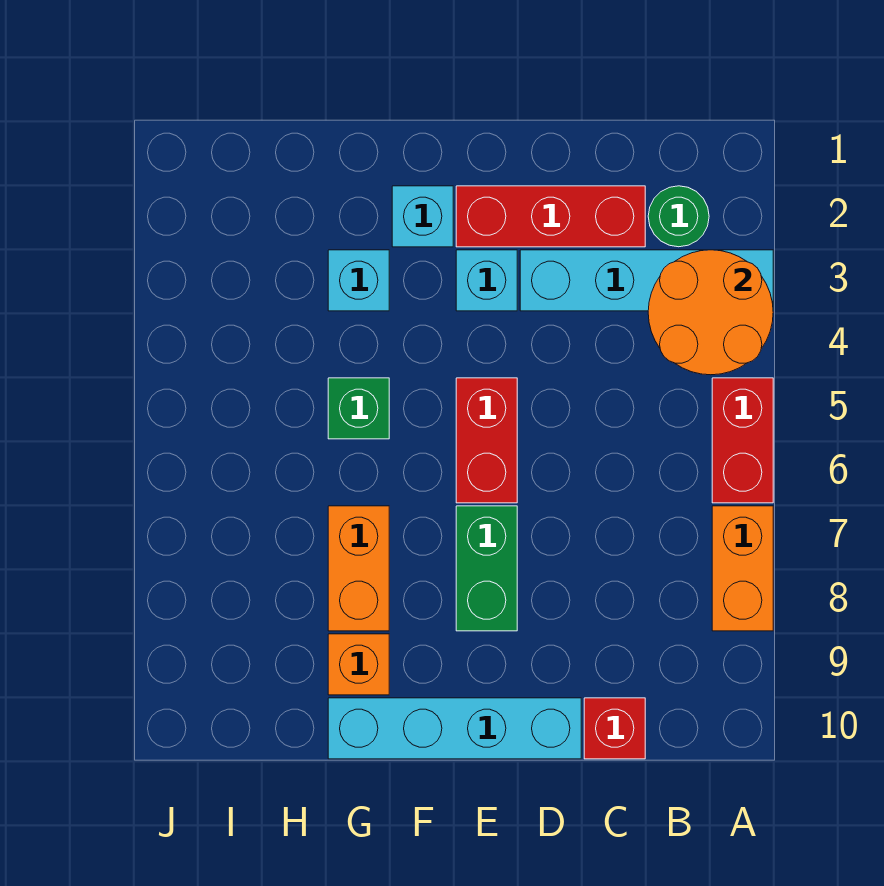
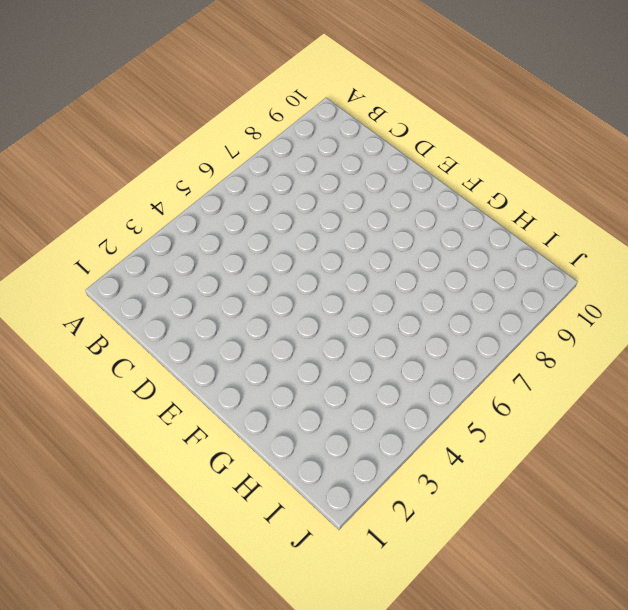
none -> cyan 1x4 brick [520,250,773,311]
none -> red 1x2 brick [712,378,773,503]
none -> orange 1x2 brick [712,506,773,631]

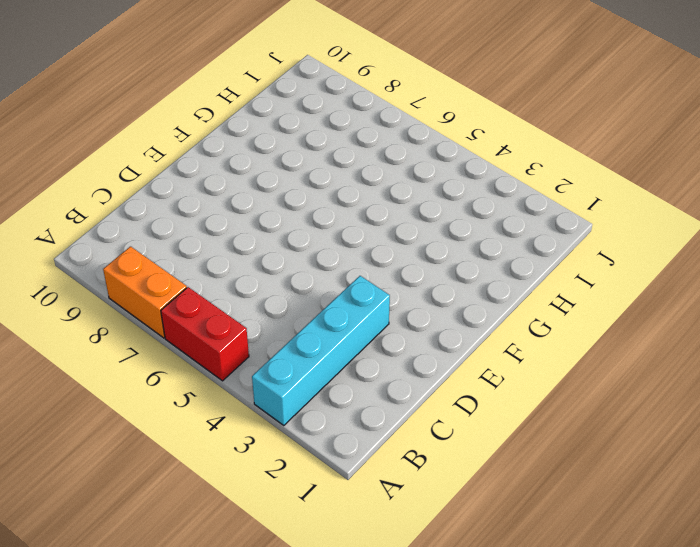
none -> green 1x1 round brick [648,186,709,247]
none -> red 1x3 brick [456,186,645,247]
none -> red 1x1 brick [584,698,645,759]

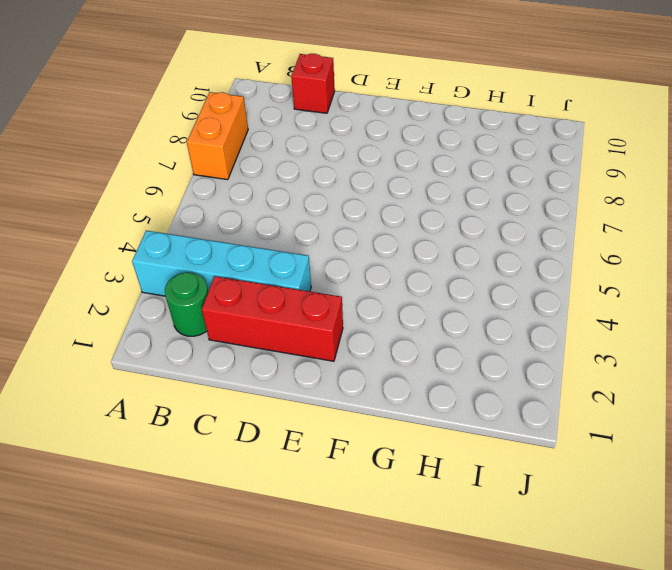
none -> red 1x2 brick [712,378,773,503]
none -> cyan 1x4 brick [328,698,581,759]
none -> cyan 1x1 brick [456,250,517,311]

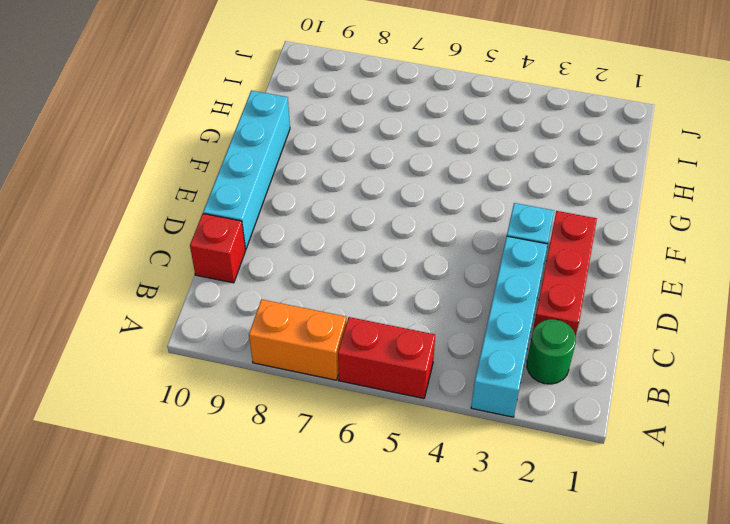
none -> red 1x2 brick [456,378,517,503]
none -> green 1x2 brick [456,506,517,631]
none -> cyan 1x1 brick [392,186,453,247]

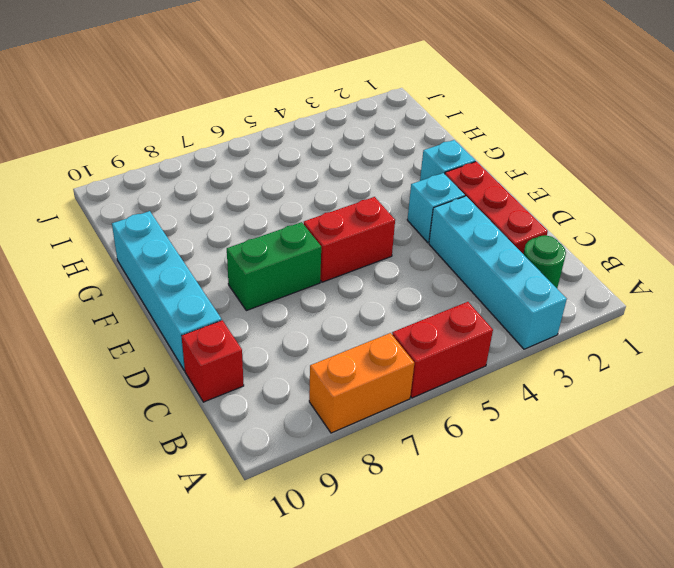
none -> cyan 1x1 brick [328,250,389,311]
none -> green 1x1 brick [328,378,389,439]
none -> orange 1x2 brick [328,506,389,631]

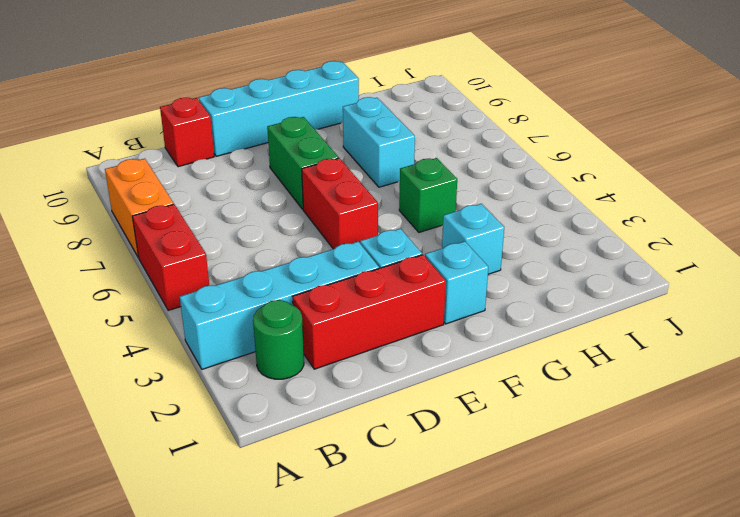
cyan 1x2 brick [343,97,415,187] -> orange 1x2 brick [328,506,389,631]
none -> orange 1x1 brick [328,634,389,695]
none -> orange 2x2 round brick [648,250,773,375]

